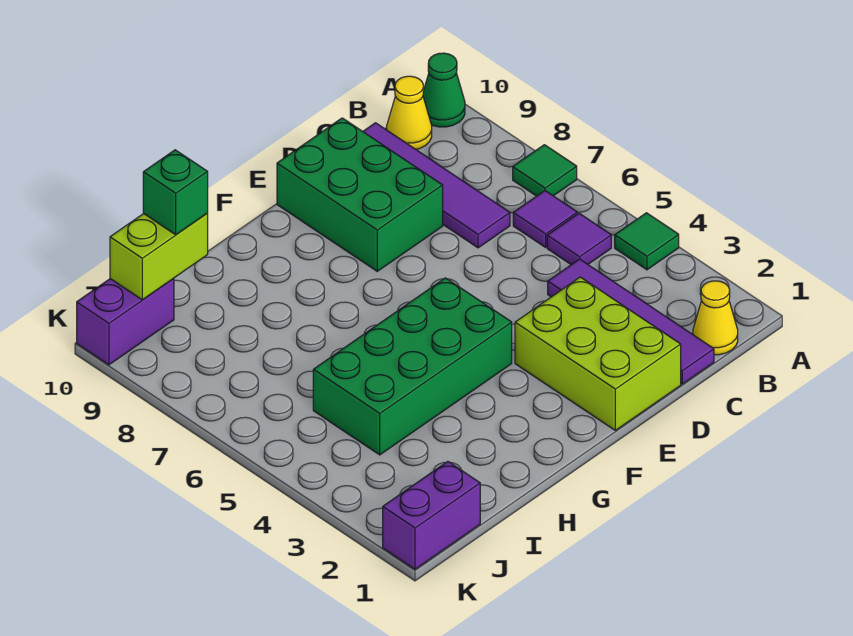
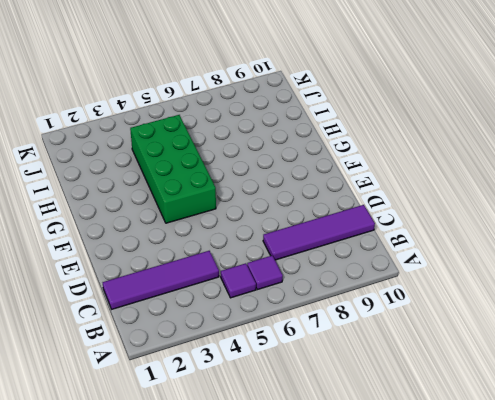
none -> green 1x1 tile [615,213,679,270]
none -> green 1x1 tile [513,145,577,196]
none -> green 1x1 cone [423,53,465,127]

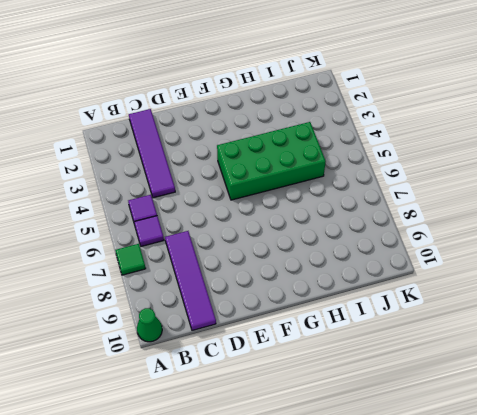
none -> green 1x1 tile [615,213,679,270]
none -> yellow 1x1 cone [693,281,738,355]
none -> yellow 1x1 cone [387,76,432,149]

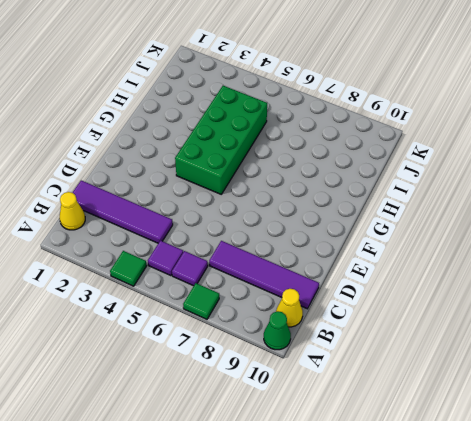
none -> lime 2x3 brick [515,277,681,430]
none -> green 2x3 brick [277,118,443,271]
none -> purple 1x2 brick [383,461,480,569]

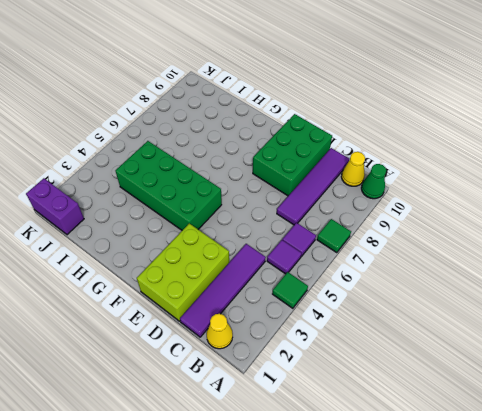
none -> purple 1x2 brick [77,278,174,365]
none -> lime 1x2 brick [110,214,208,300]
none -> green 1x1 brick [143,150,208,235]

